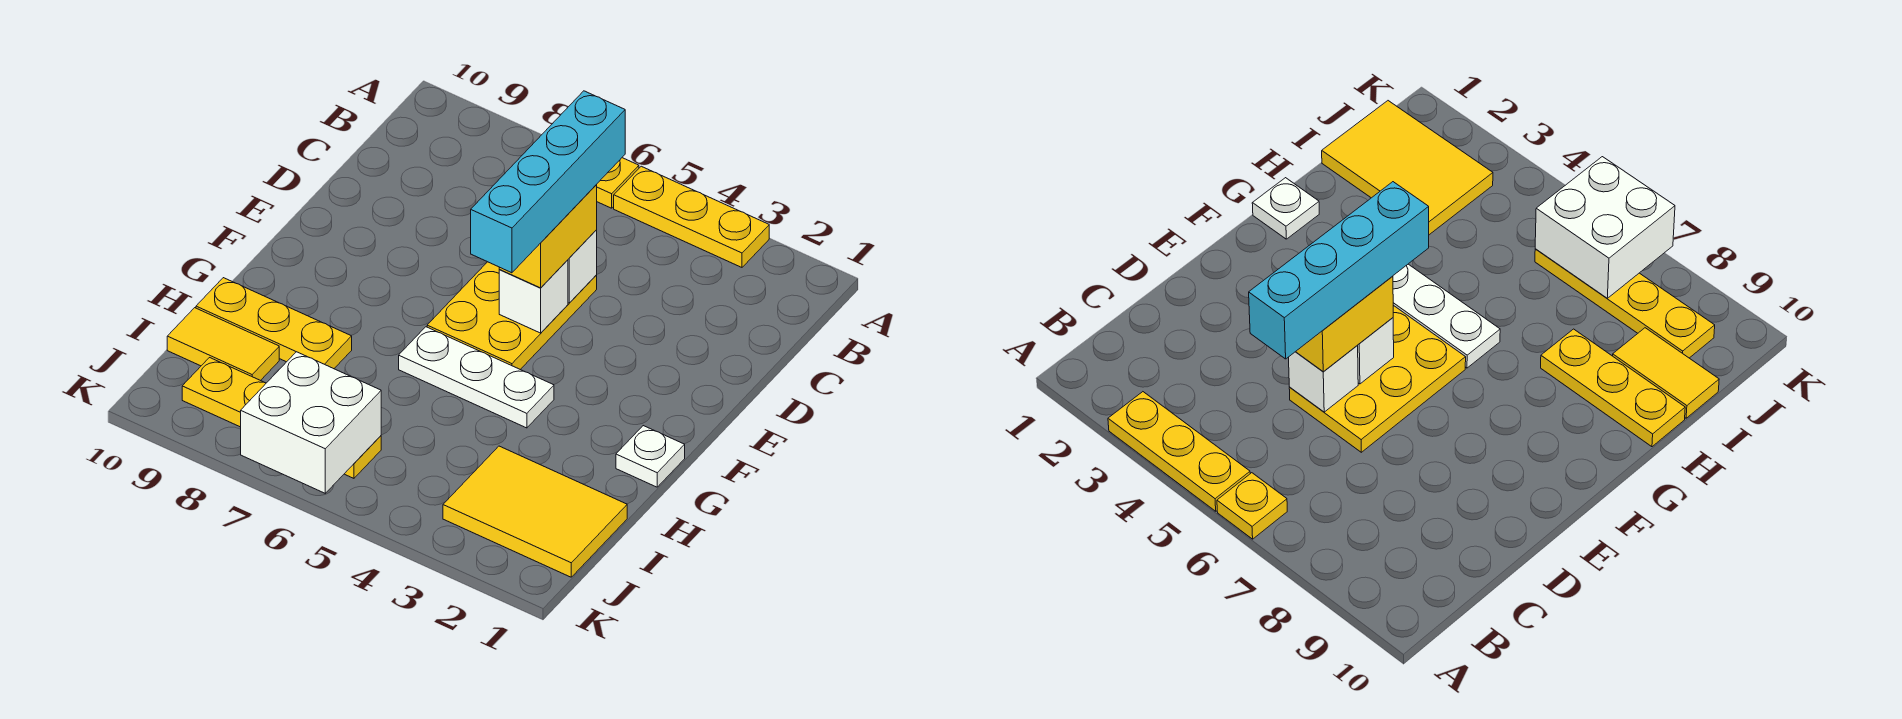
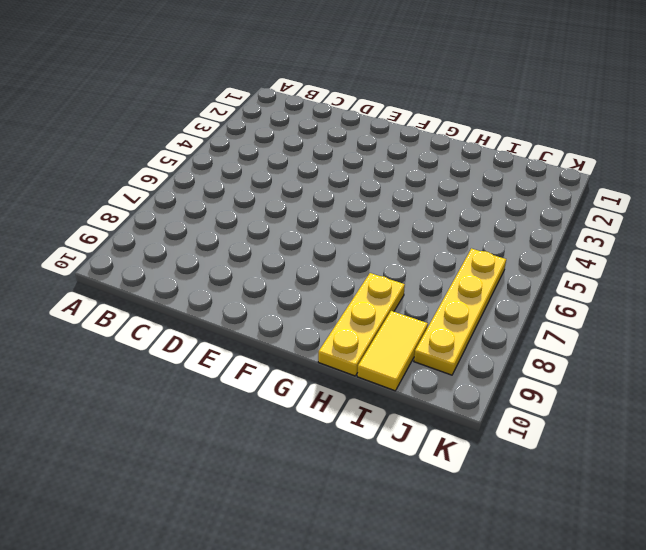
none -> yellow 1x3 plate [614,166,769,267]
none -> yellow 1x1 plate [596,158,639,208]
none -> yellow 2x3 plate [427,262,597,369]

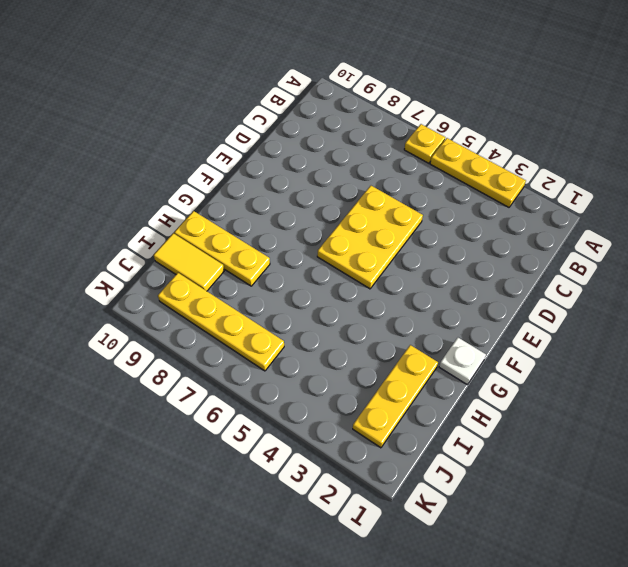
yellow 1x3 plate [353,345,438,448] -> yellow 2x3 tile [443,446,627,577]
none -> white 1x3 plate [399,327,554,428]
none -> white 1x1 brick [568,230,597,303]
none -> white 1x1 brick [499,260,568,333]

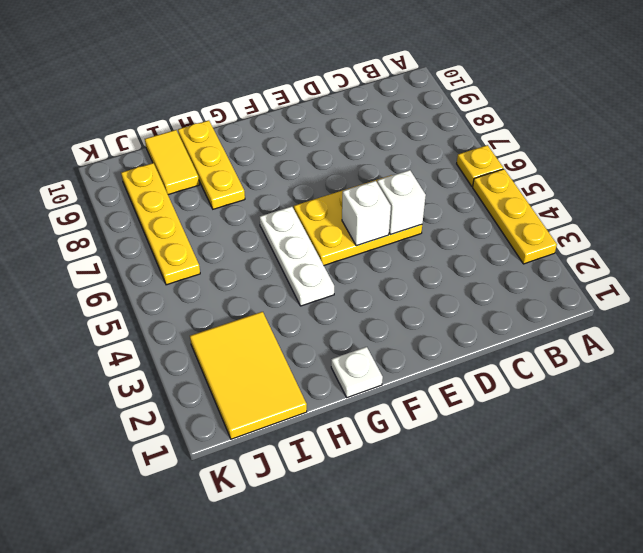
none -> white 2x2 brick [241,352,381,493]
none -> yellow 1x2 brick [499,185,597,288]
none -> cyan 1x4 brick [471,91,625,273]

